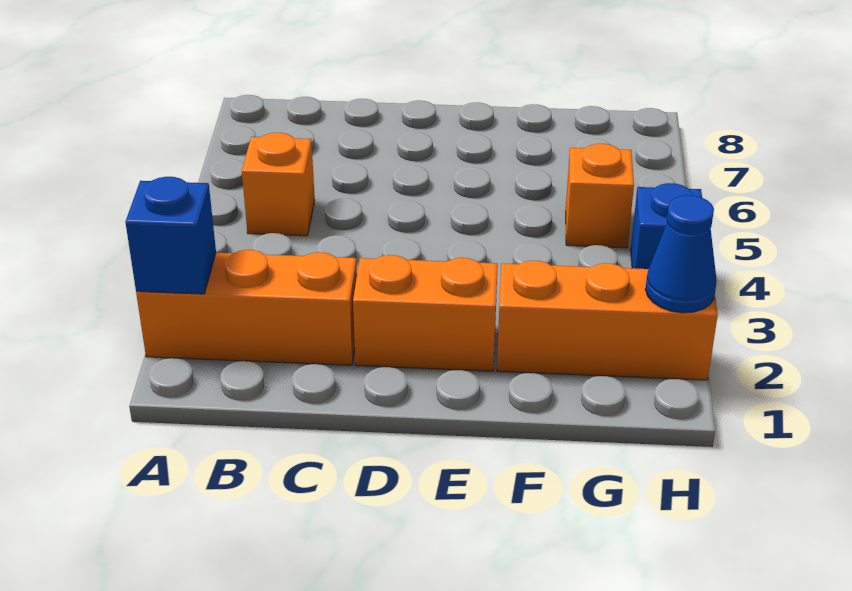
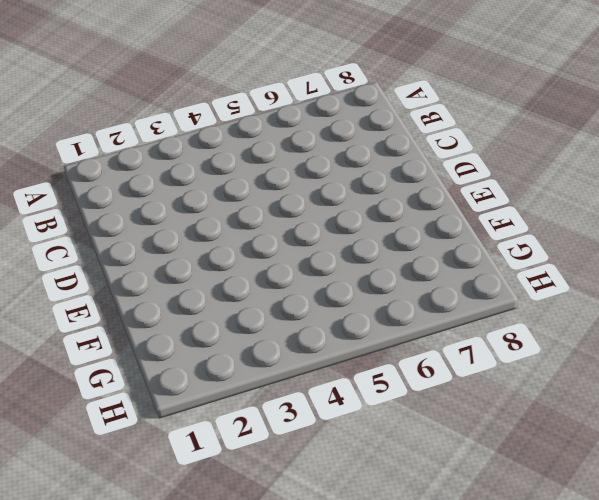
none -> orange 1x3 brick [136,250,357,365]
none -> orange 1x1 brick [242,133,315,236]

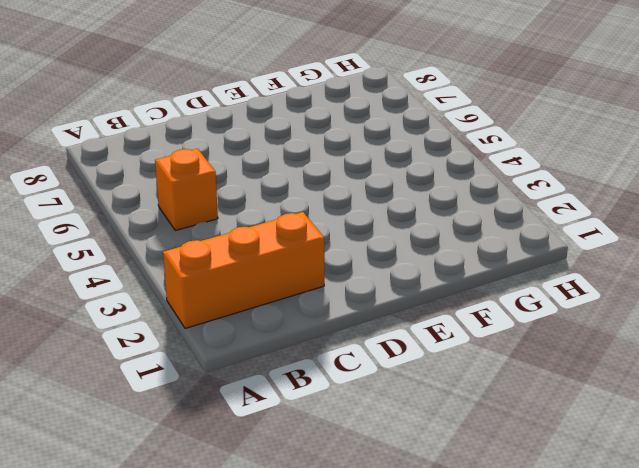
none -> orange 1x2 brick [353,255,498,371]
none -> orange 1x3 brick [497,261,718,380]

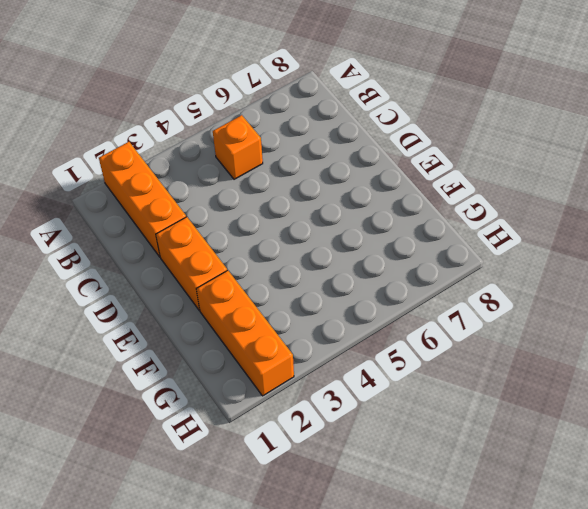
none -> orange 1x1 brick [566,144,634,248]
none -> blue 1x1 brick [631,183,702,269]

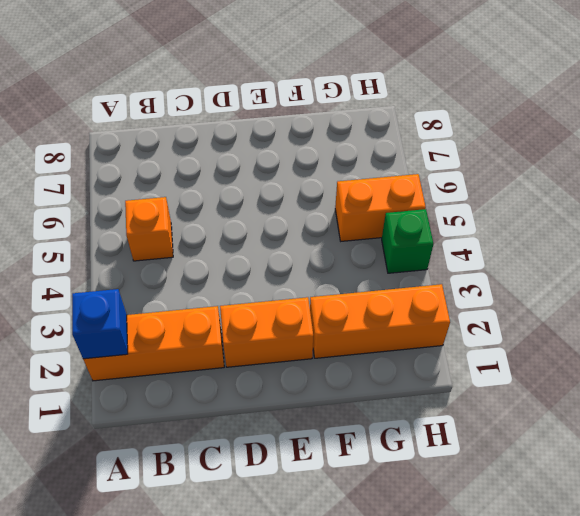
orange 1x2 brick [335,174,426,241] -> orange 1x1 brick [566,144,634,248]
green 1x1 brick [382,209,433,273] -> blue 1x1 brick [631,183,702,269]
none -> blue 1x1 cone [645,195,717,313]

